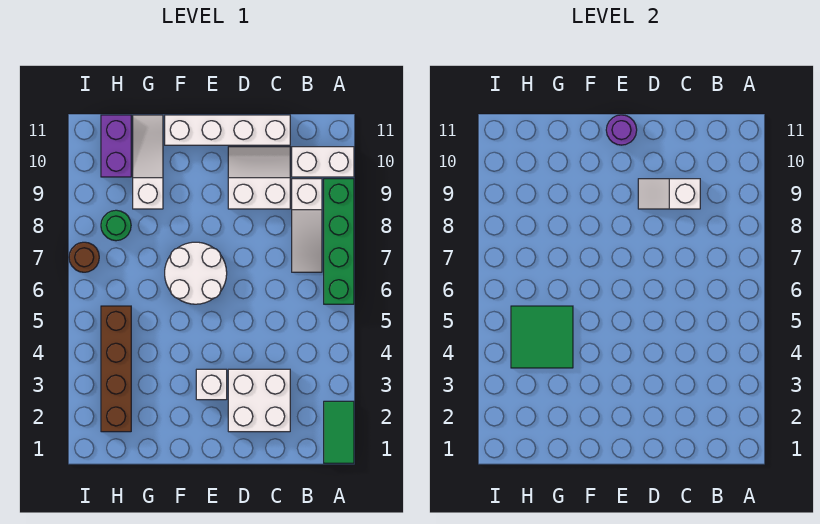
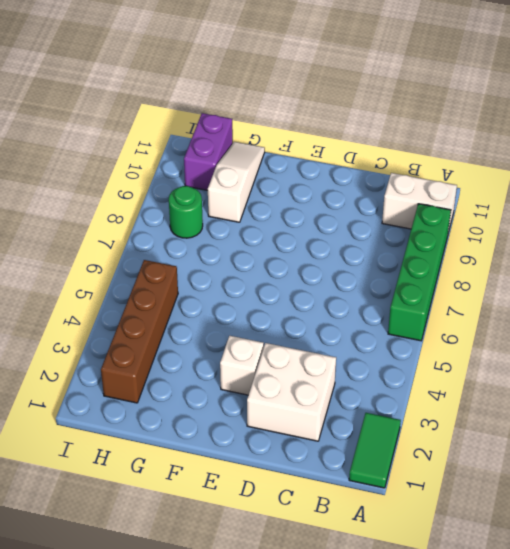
none -> white 1x3 slope [292,179,322,272]
none -> white 2x2 slope [228,147,290,209]
none -> white 1x4 brick [165,115,290,145]

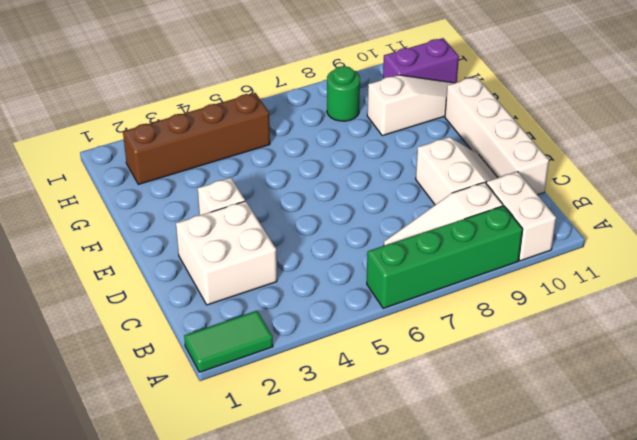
none -> white 2x2 round brick [165,242,227,304]
none -> brown 1x1 round brick [69,242,99,272]
none -> white 1x2 slope [638,179,700,209]

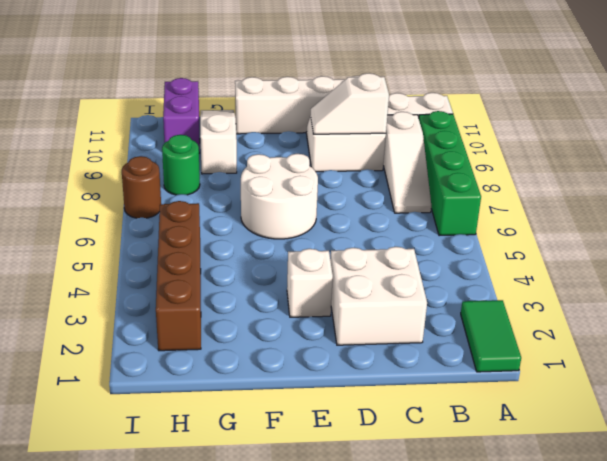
none -> purple 1x1 round brick [606,115,637,145]
none -> green 2x2 tile [511,306,573,368]

